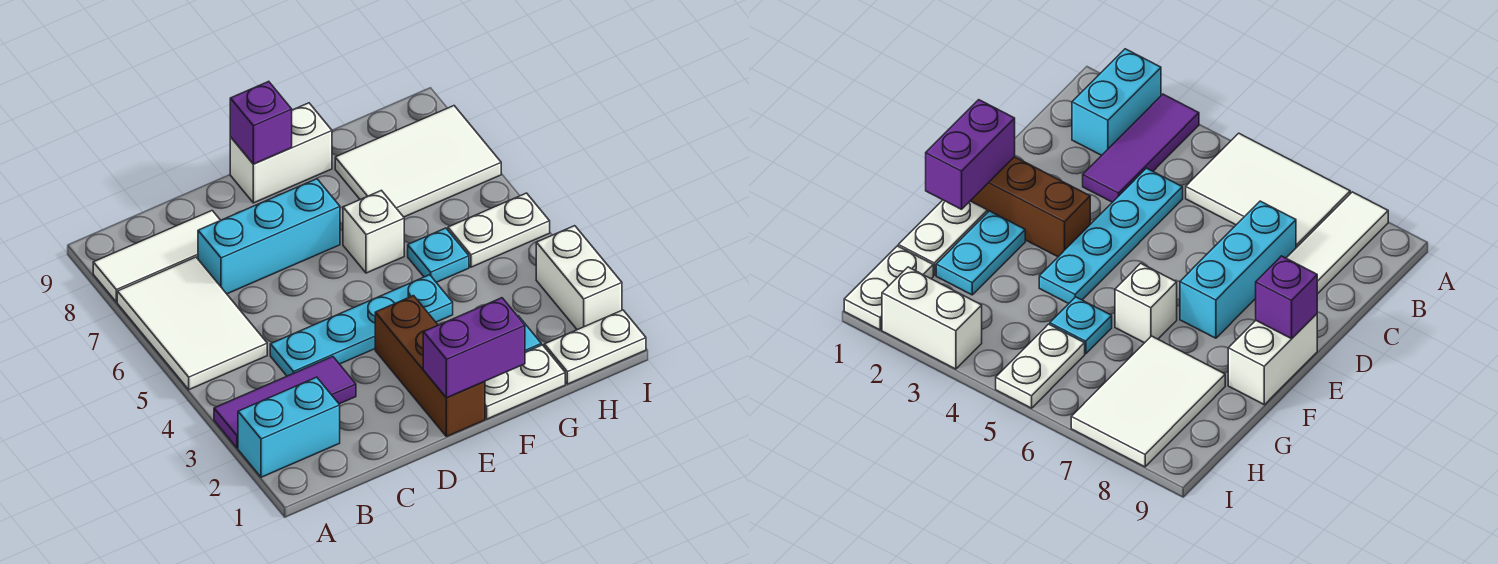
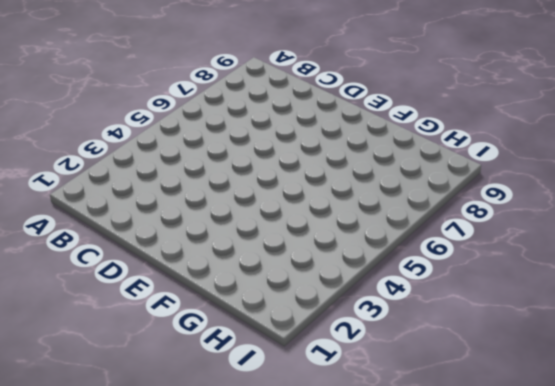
none -> cyan 1x2 brick [238,377,340,477]
none -> purple 1x3 tile [214,357,356,448]
none -> white 2x3 tile [117,257,267,390]

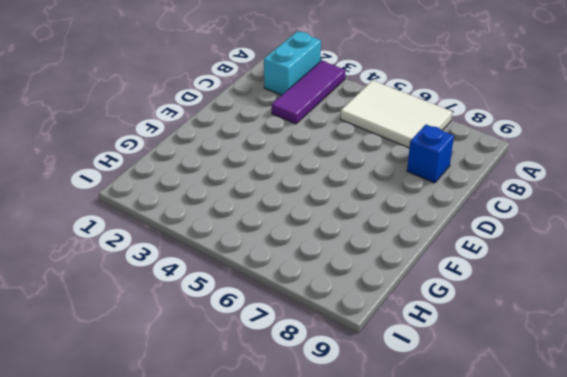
blue 1x1 brick [407,125,454,183] -> white 1x3 tile [93,211,221,302]
none -> cyan 1x4 plate [270,275,453,376]
none -> cyan 1x3 brick [198,179,340,294]
none -> brown 1x3 brick [375,296,485,437]

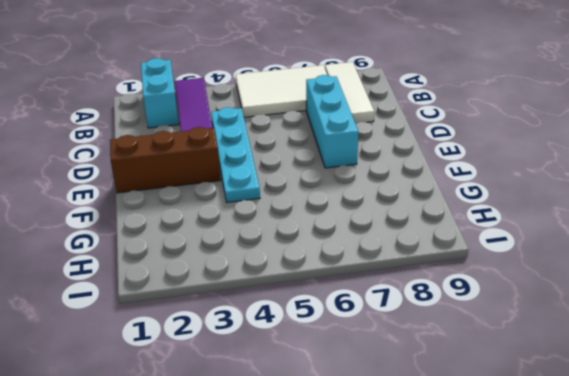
none -> white 1x2 brick [230,103,332,203]
none -> white 1x2 plate [485,345,565,419]
none -> cyan 1x2 plate [936,211,1025,295]

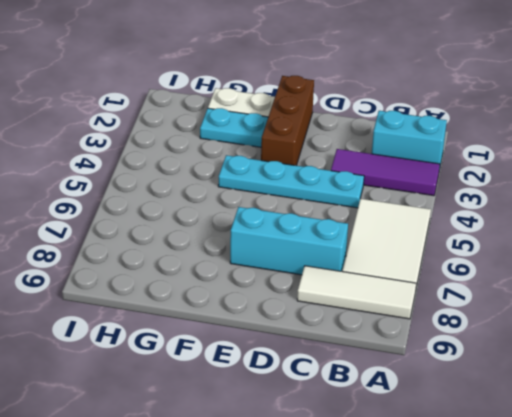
none -> white 1x2 brick [230,103,332,203]
none -> white 1x1 brick [343,190,404,273]
none -> cyan 1x1 plate [408,228,469,282]

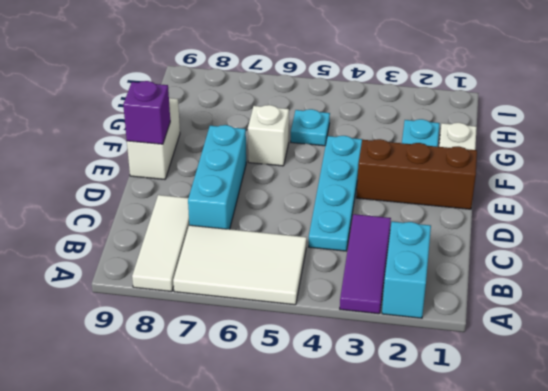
none -> white 2x3 tile [335,106,501,217]
none -> white 1x2 plate [544,310,646,384]
none -> white 1x2 plate [448,193,550,267]

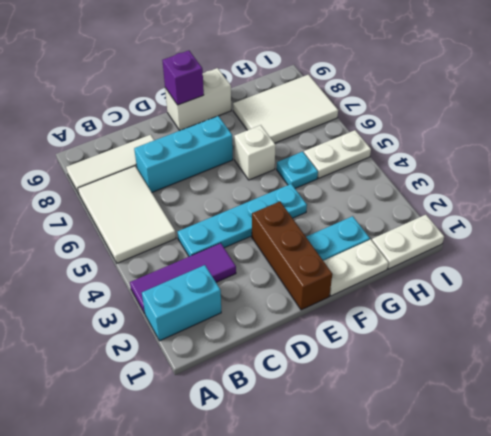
none -> white 1x2 brick [536,226,622,330]
none -> purple 1x2 brick [423,298,525,398]

